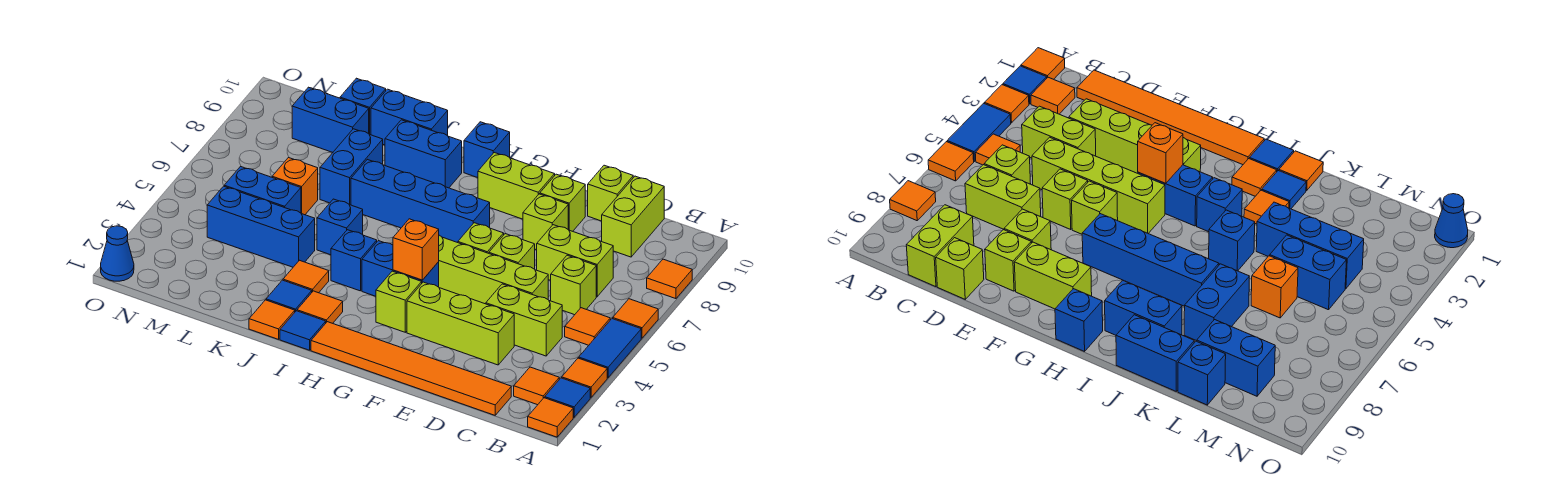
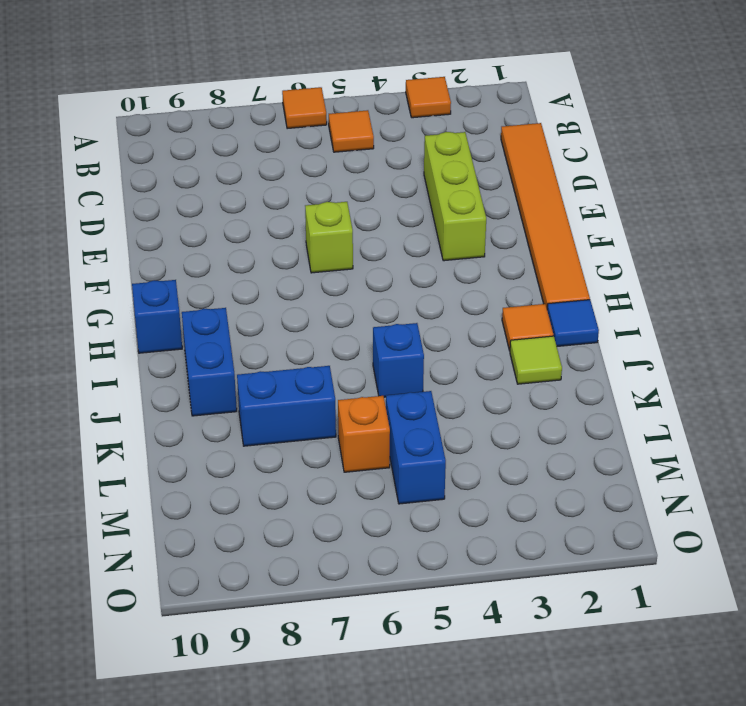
lime 1x1 tile [510,336,562,384] -> blue 1x1 tile [266,280,312,312]
none -> orange 1x1 tile [528,398,573,437]
none -> blue 1x1 tile [545,378,590,417]
none -> blue 1x2 tile [579,319,641,378]
none -> orange 1x1 tile [647,259,692,299]

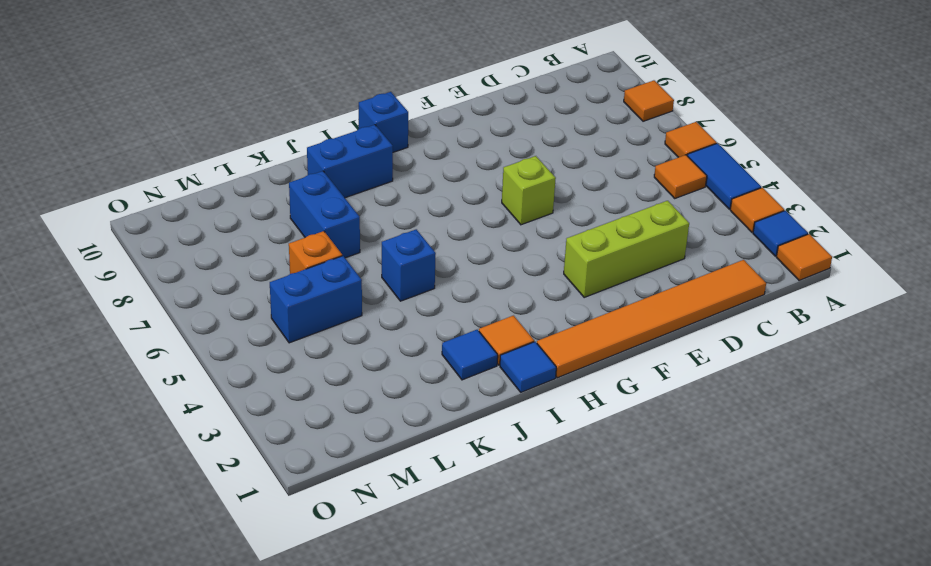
none -> orange 1x1 tile [514,367,559,405]
none -> lime 1x2 brick [486,284,562,356]
none -> lime 1x1 brick [551,255,596,315]
none -> lime 1x2 brick [537,225,613,297]

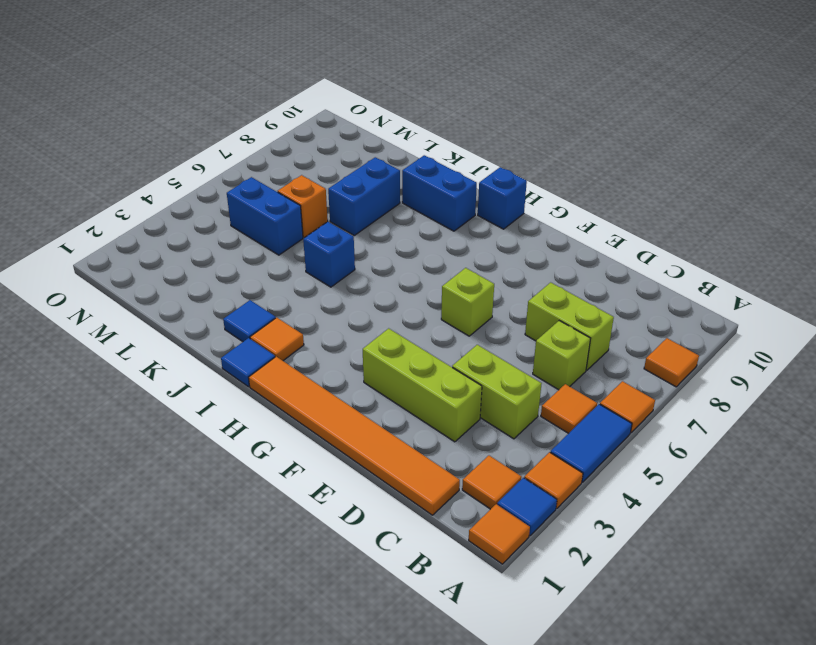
none -> lime 1x2 brick [602,176,664,257]
none -> lime 1x4 brick [439,235,548,304]
none -> lime 1x1 brick [588,165,633,221]
none -> lime 1x1 brick [489,234,535,269]

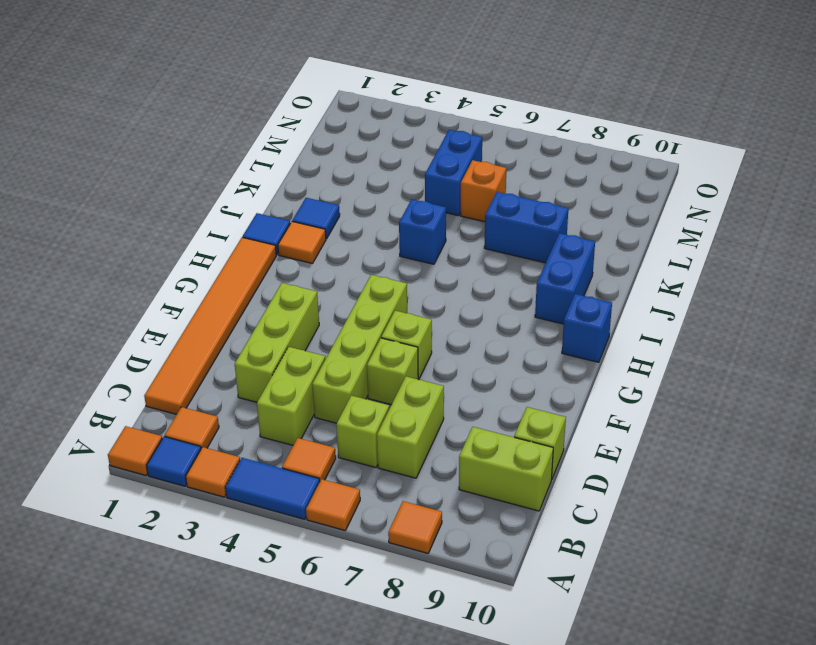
none -> lime 1x1 brick [523,194,568,250]
none -> lime 1x1 brick [540,174,585,231]
none -> lime 1x2 brick [478,153,555,219]
none -> lime 1x1 brick [376,271,422,332]

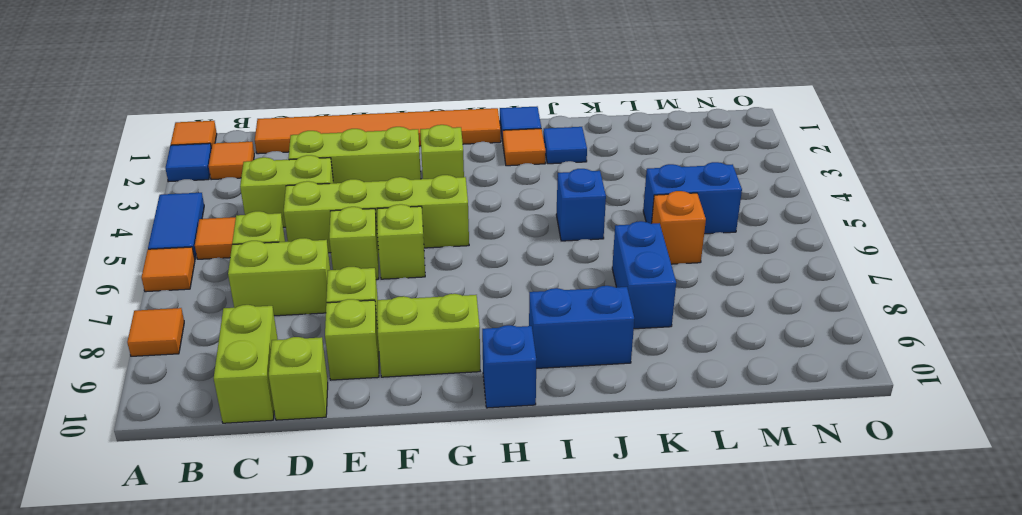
none -> orange 1x1 tile [562,358,607,398]
none -> blue 1x2 brick [362,241,439,296]
none -> blue 1x4 brick [351,159,490,243]
none -> blue 1x1 brick [331,230,377,291]

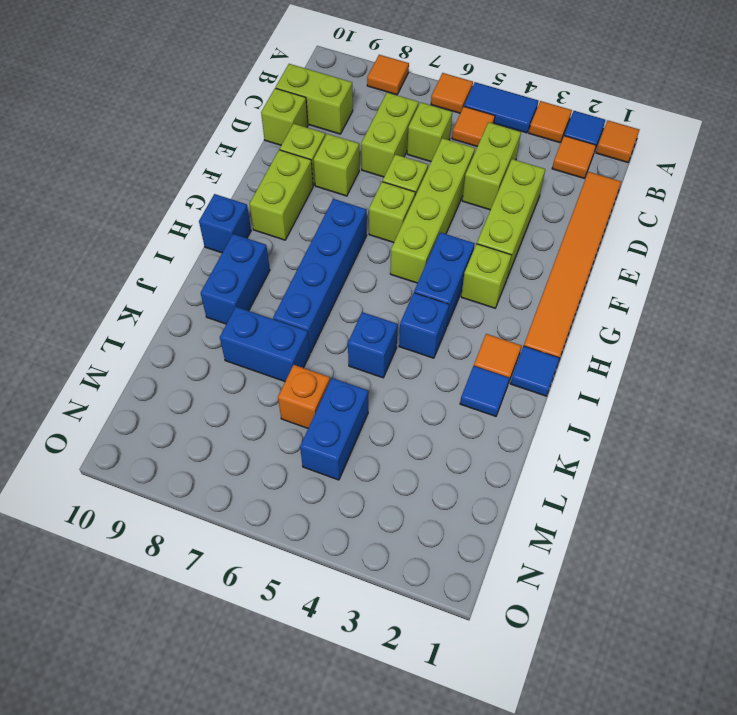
none -> orange 1x1 tile [249,300,295,339]
none -> orange 1x1 tile [283,260,329,293]
none -> blue 1x2 brick [371,89,448,145]
none -> blue 1x3 brick [207,186,315,267]

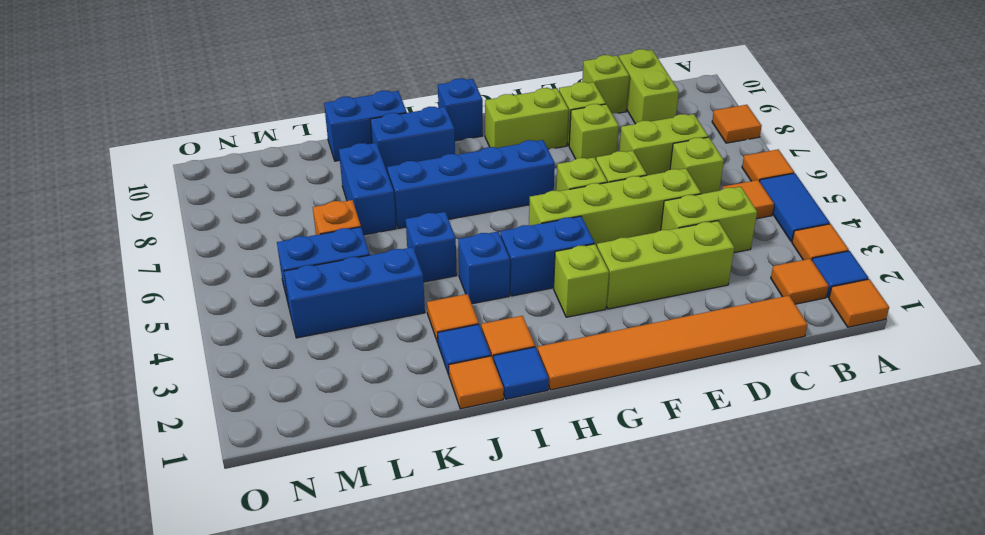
none -> blue 1x2 brick [292,87,369,152]
none -> blue 1x1 brick [340,78,386,135]
none -> blue 1x1 cone [101,226,134,281]
none -> orange 1x1 brick [393,219,439,280]

